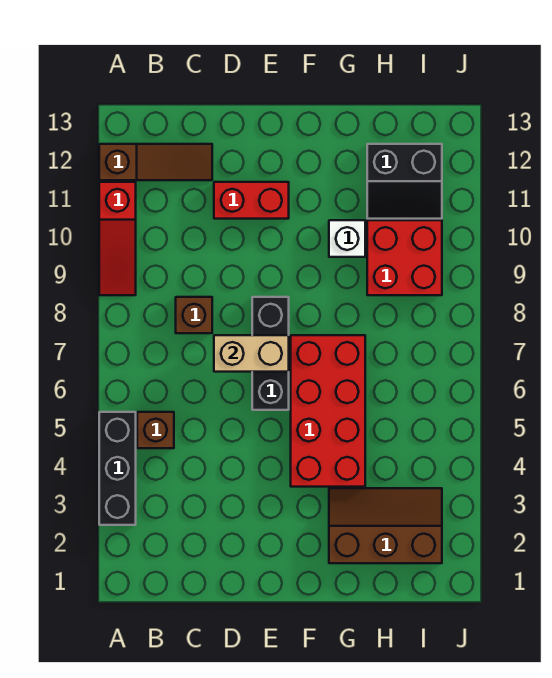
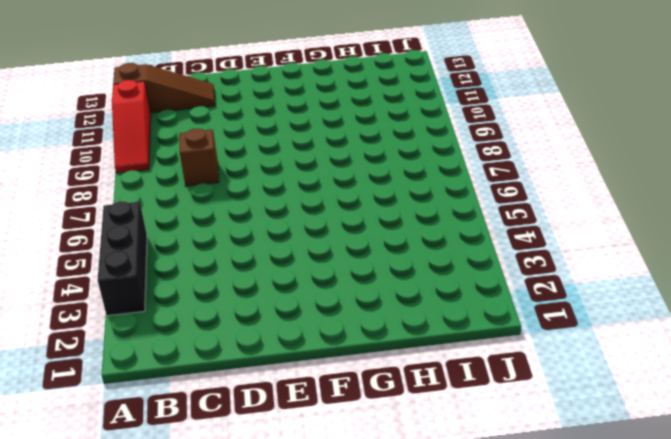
none -> brown 1x1 brick [137,412,174,448]
none -> red 1x2 brick [214,182,289,219]
none -> black 1x3 brick [252,297,289,410]

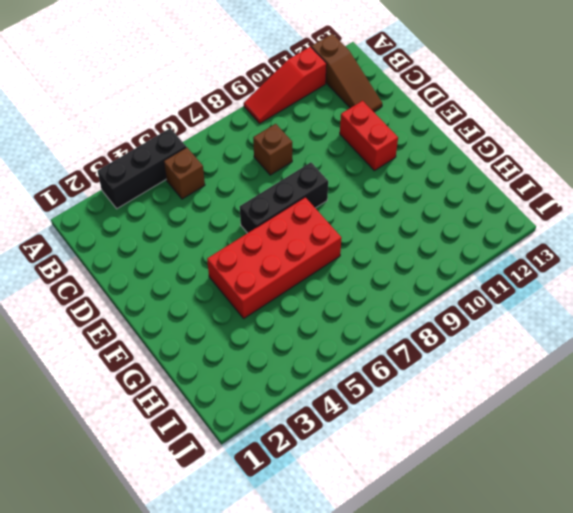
none -> brown 2x3 slope [329,488,442,563]
none -> white 1x1 brick [329,220,365,257]
none -> red 2x2 brick [367,220,442,295]

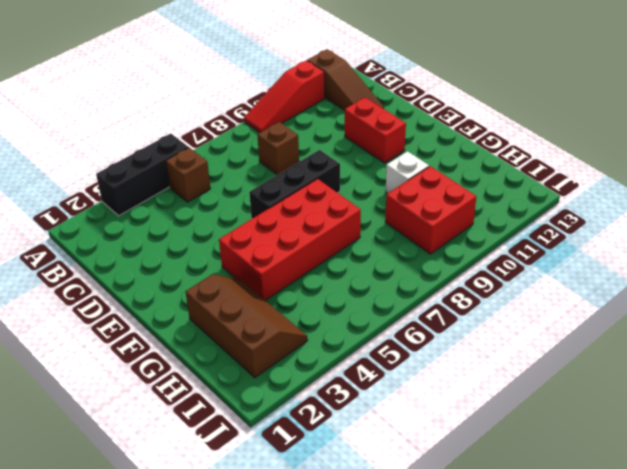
none -> black 2x2 slope [367,144,442,219]
none -> tan 1x2 brick [214,335,289,372]

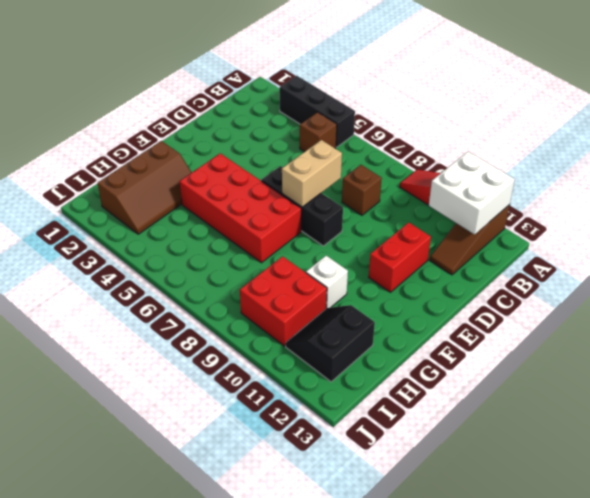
white 2x2 brick [429,152,515,234] -> none

